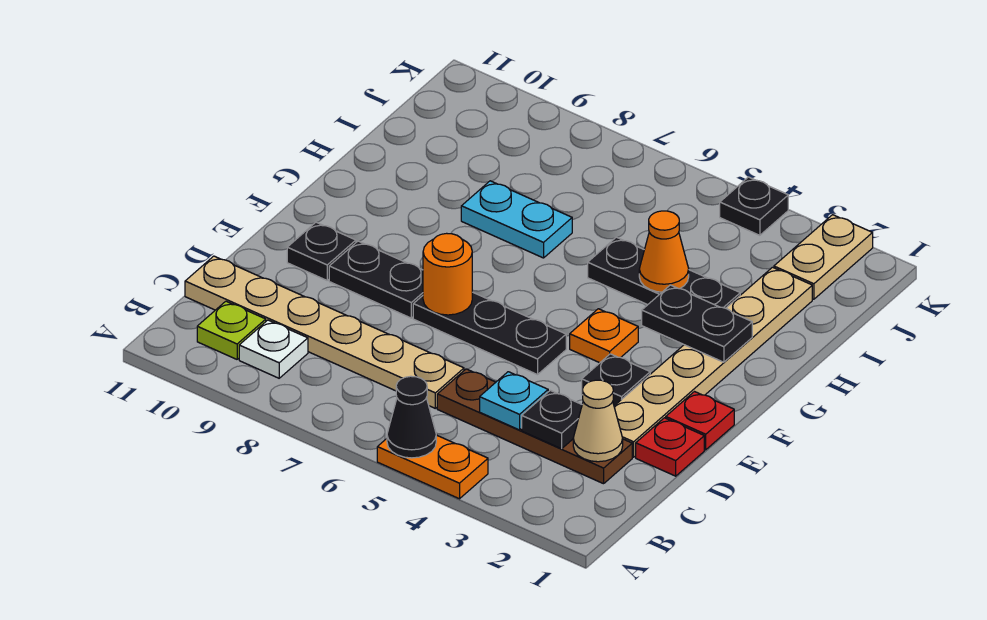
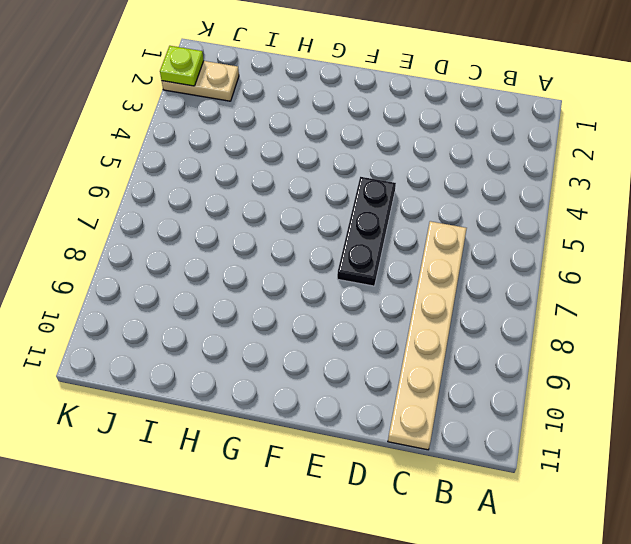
lime 1x1 plate [160,46,204,86] -> lime 1x1 plate moved to [197,301,266,359]
none -> orange 1x2 plate [377,435,488,499]
none -> white 1x1 plate [239,320,308,378]
none -> brown 1x4 plate [437,369,632,484]

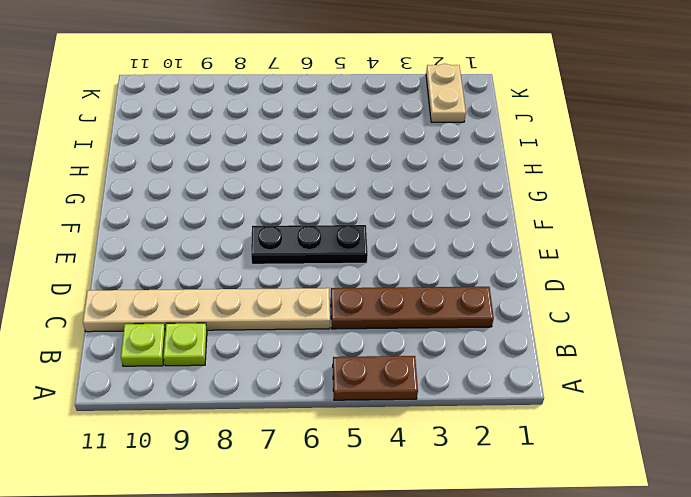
brown 1x2 plate [333,356,418,400] -> orange 1x2 plate [377,435,488,499]
lime 1x1 plate [163,323,207,366] -> white 1x1 plate [239,320,308,378]
none -> red 1x1 plate [636,418,704,476]
none -> tan 1x6 plate [614,267,812,457]
none -> red 1x1 plate [666,392,734,450]

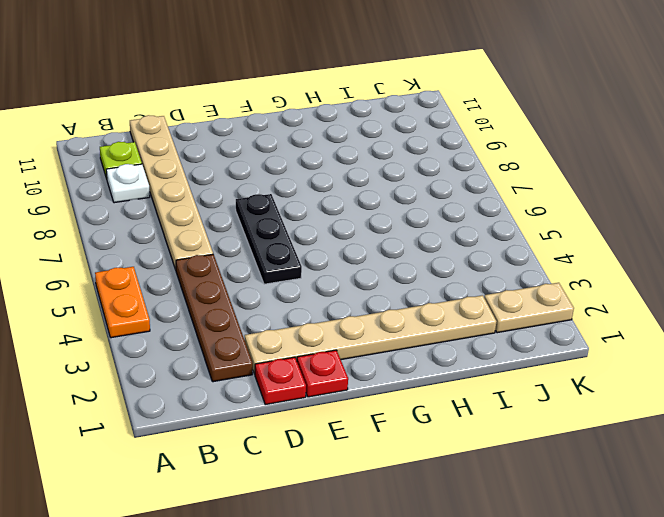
none -> black 1x1 plate [582,354,650,406]
none -> black 1x2 plate [329,241,423,318]
none -> black 1x1 plate [287,222,356,280]

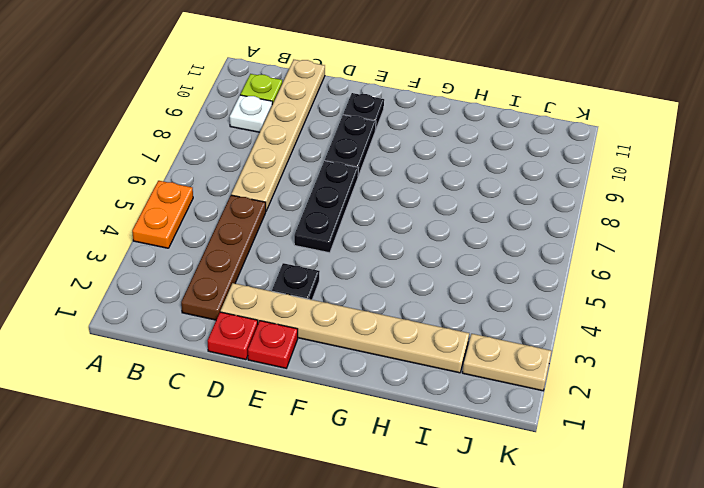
none -> orange 1x1 plate [570,309,638,363]
none -> black 1x3 plate [588,237,740,308]
none -> cyan 1x2 plate [461,181,572,258]

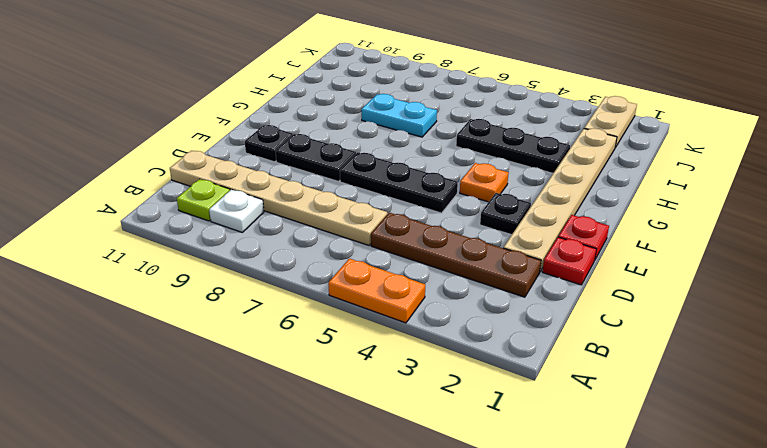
none -> black 1x1 plate [720,177,788,235]
none -> black 1x1 cone [387,376,436,458]
none -> tan 1x1 cone [573,380,623,462]

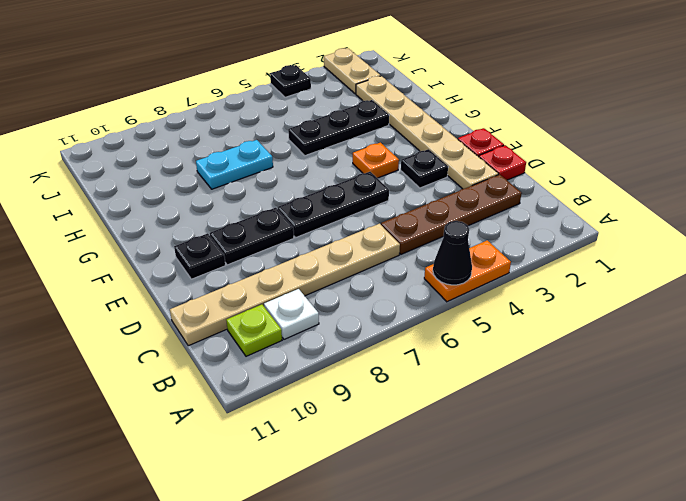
none -> tan 1x1 cone [573,380,623,462]
none -> black 1x1 plate [522,390,582,449]
none -> cyan 1x1 plate [480,372,548,430]

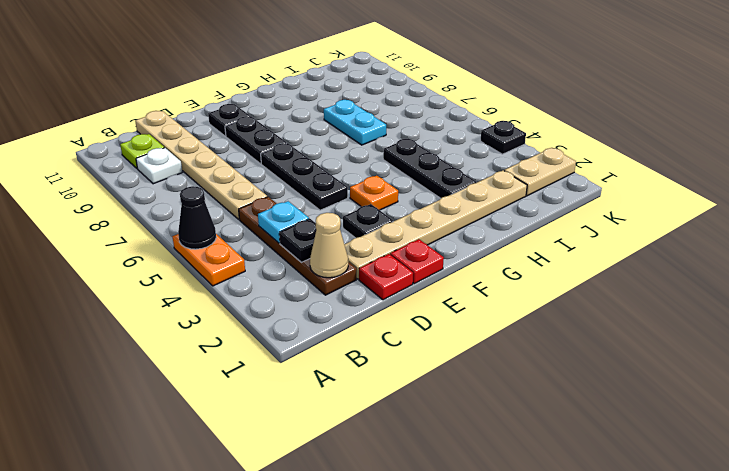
none -> orange 1x1 round brick [423,233,472,315]
none -> black 1x2 plate [642,285,752,362]
none -> orange 1x1 cone [639,211,689,292]

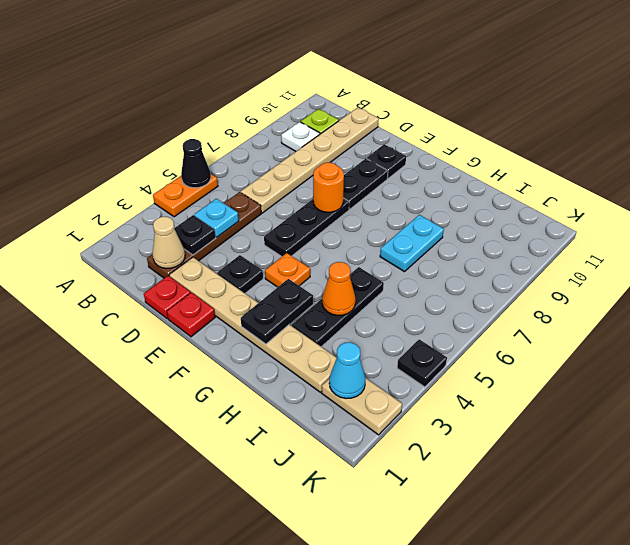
cyan 1x1 cone [329,342,365,398] -> none

